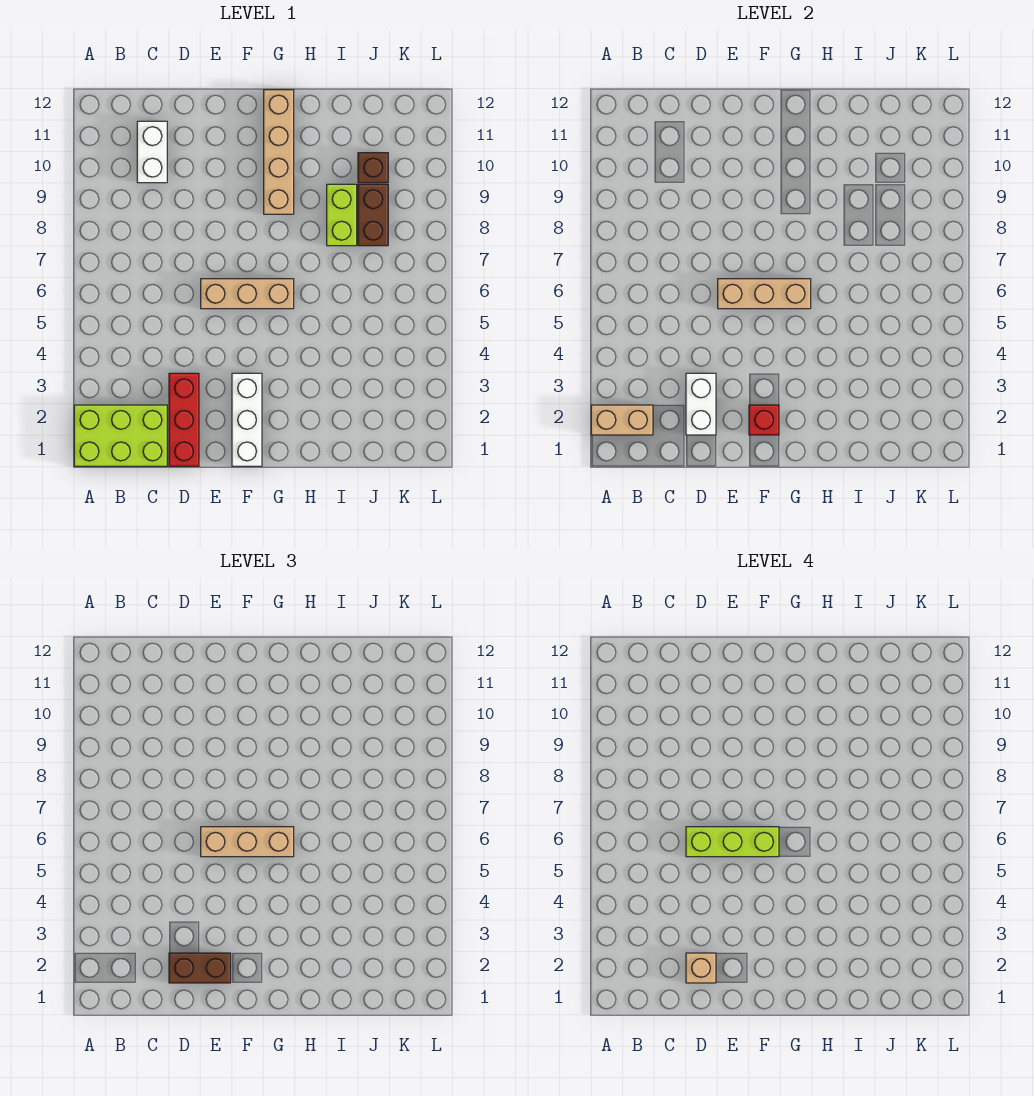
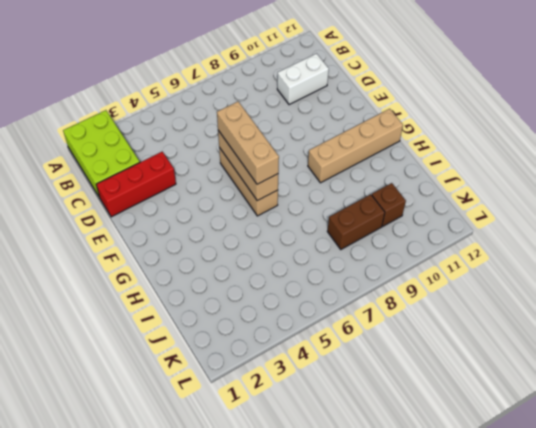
none -> white 1x3 brick [232,373,262,466]
none -> lime 1x2 brick [327,184,357,246]
none -> tan 1x2 brick [591,405,653,435]

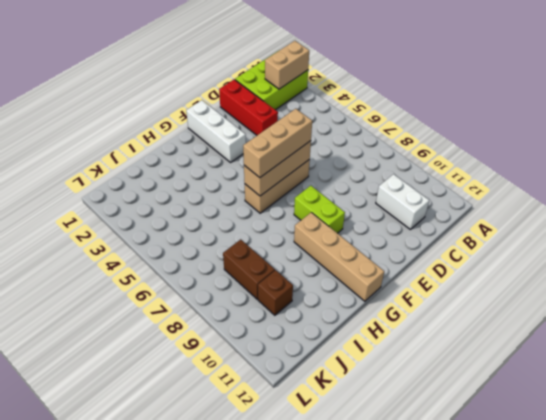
lime 1x2 brick [294,186,345,233] -> lime 1x2 brick moved to [327,184,357,246]
none -> white 1x2 brick [686,373,716,435]
none -> red 1x1 brick [749,405,779,435]
none -> brown 1x2 brick [169,953,231,983]

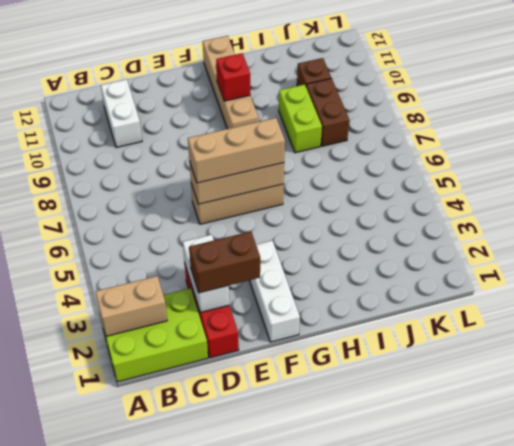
red 1x1 brick [216,53,250,101] -> red 1x1 brick moved to [749,405,779,435]
none -> tan 1x1 brick [686,953,716,983]
none -> lime 1x3 brick [686,827,779,857]

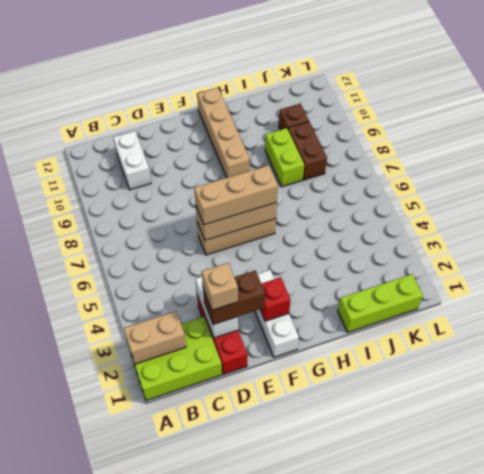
lime 1x3 brick [338,274,423,332] -> lime 1x3 brick moved to [686,827,779,857]

